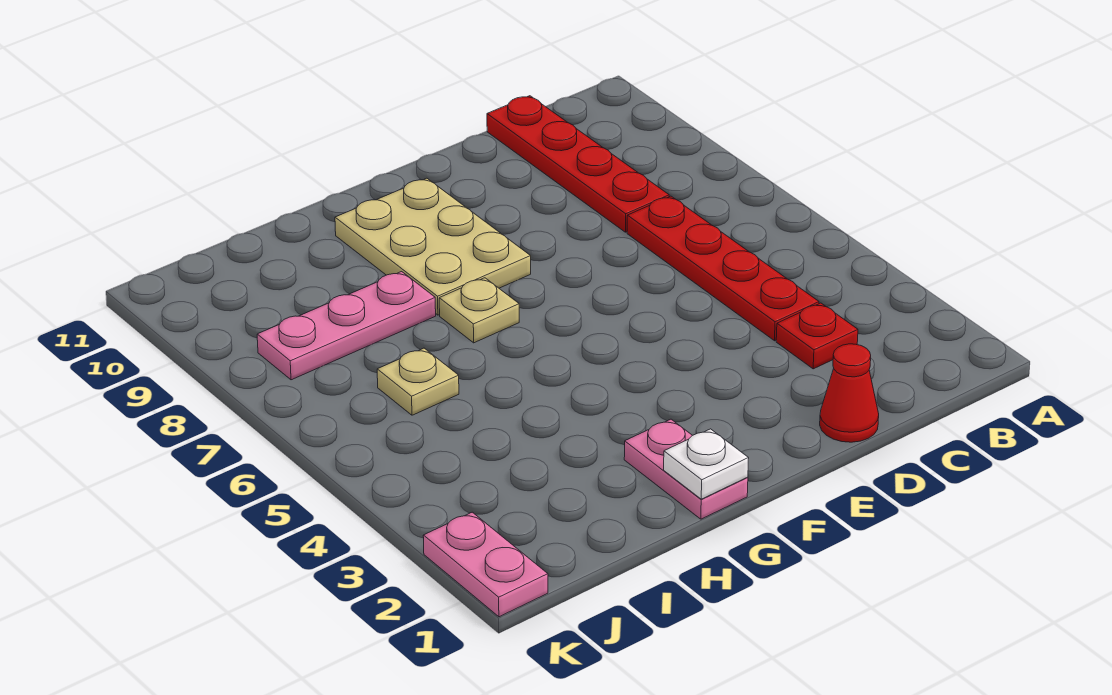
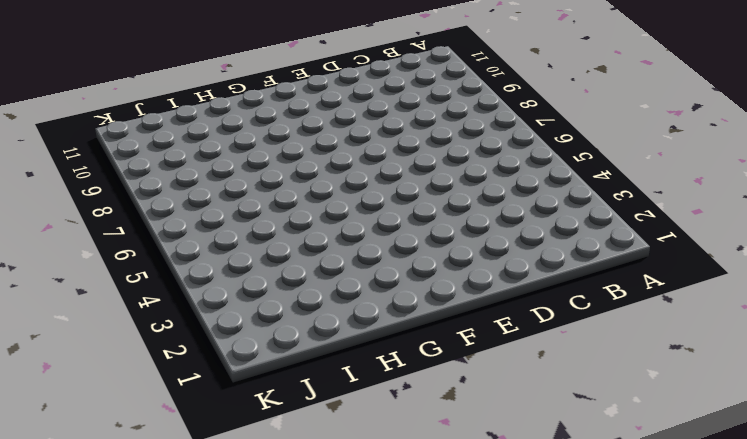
none -> red 1x1 plate [776,303,858,369]
none -> red 1x4 plate [627,196,819,341]

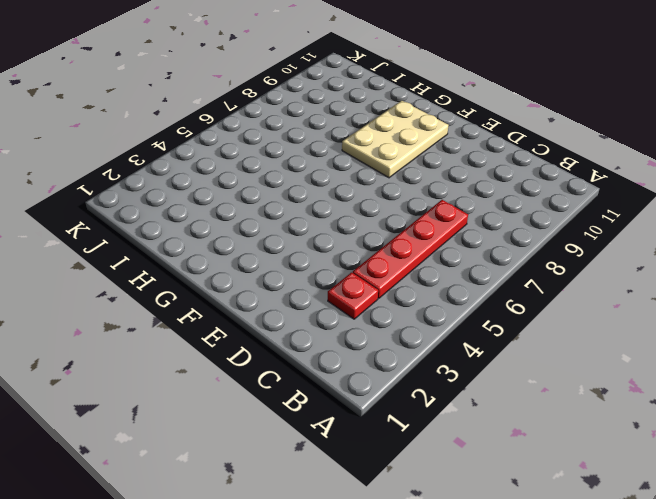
none -> red 1x4 plate [487,96,669,232]
none -> red 1x1 cone [820,344,879,442]

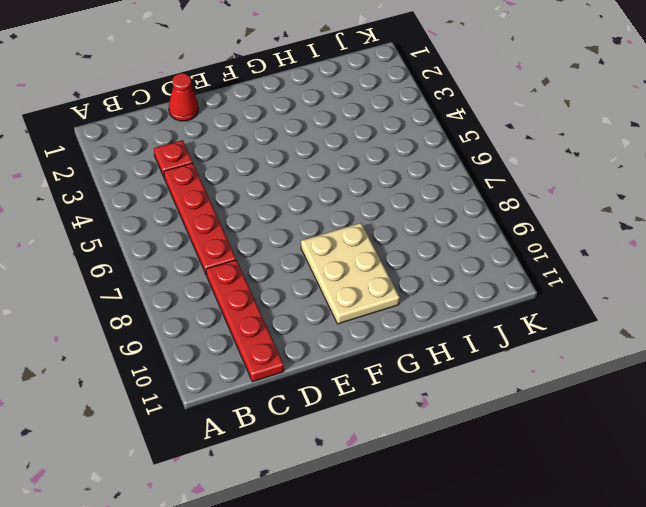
none -> pink 1x2 plate [624,419,748,519]
none -> tan 1x1 plate [439,278,519,343]

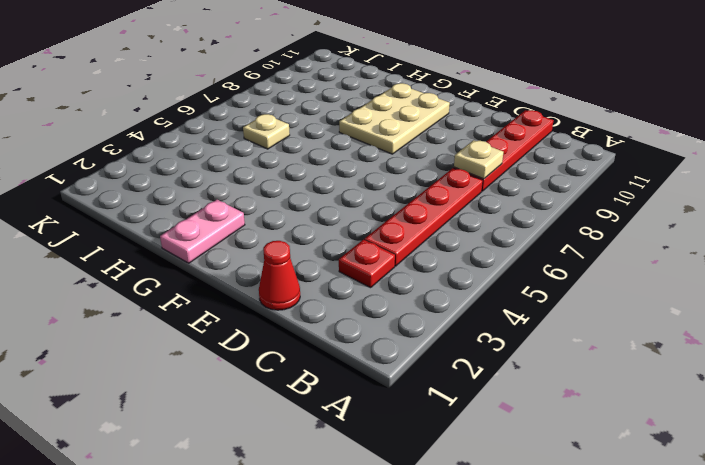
tan 1x1 plate [454,140,503,179] -> tan 1x1 plate moved to [439,278,519,343]
none -> pink 1x3 plate [257,272,436,380]
none -> pink 1x2 plate [423,512,548,617]

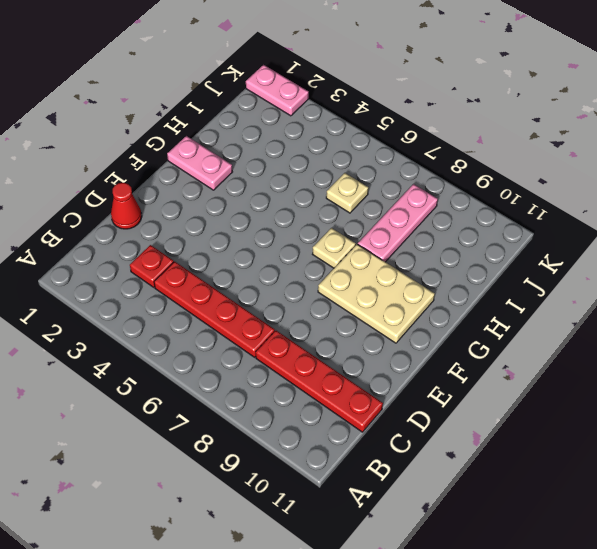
none -> white 1x1 plate [664,429,749,499]

